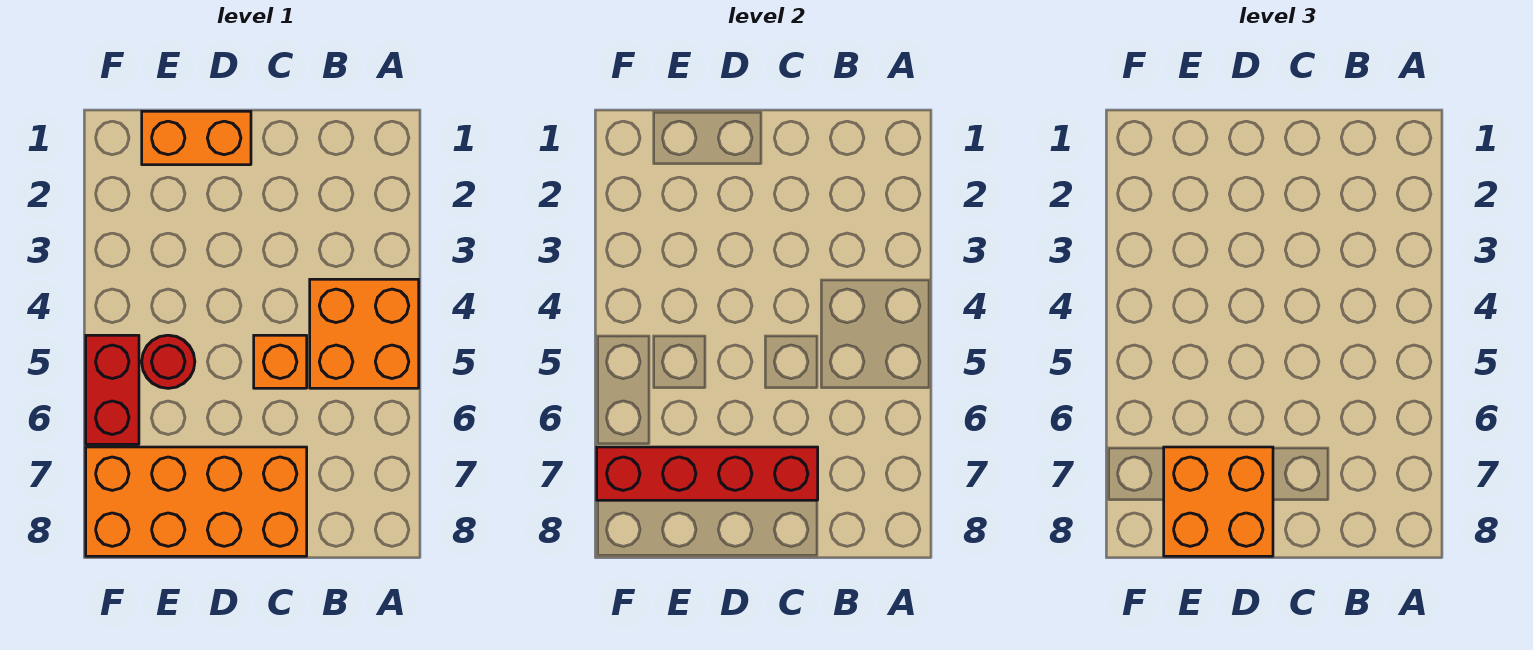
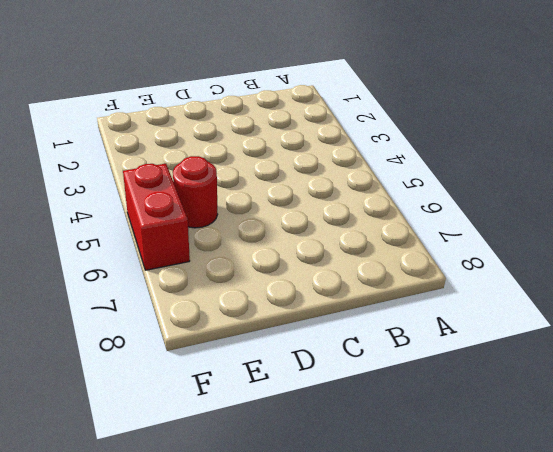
none -> orange 2x2 brick [310,279,419,388]
none -> orange 1x1 brick [254,335,307,388]

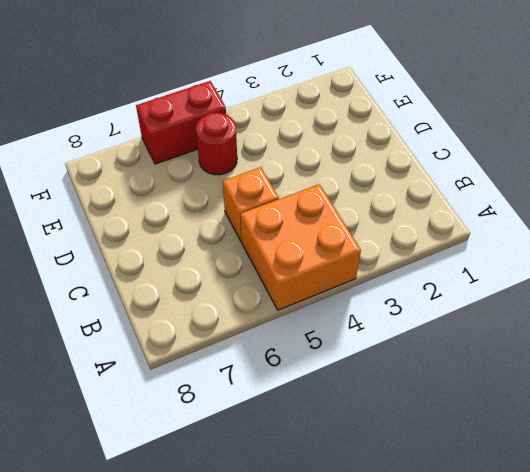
none -> orange 2x4 brick [86,447,307,556]
none -> orange 1x2 brick [142,111,251,165]

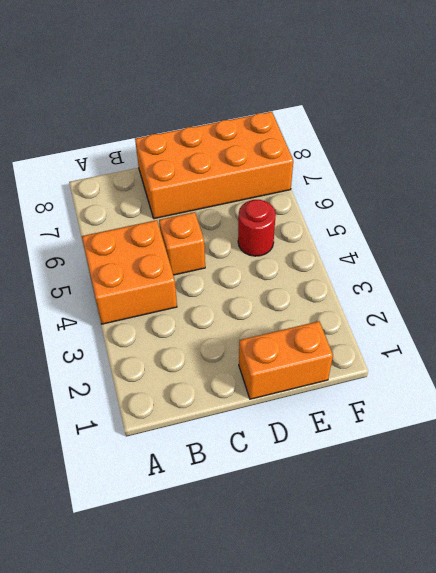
none -> red 1x2 brick [86,335,139,444]
none -> red 1x4 brick [597,447,818,500]

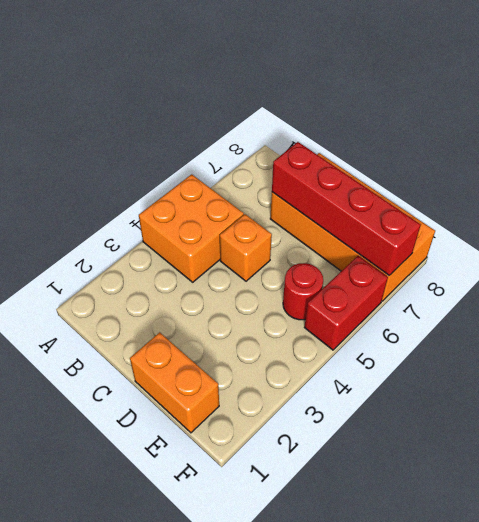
none -> orange 2x2 brick [1164,447,1273,556]

